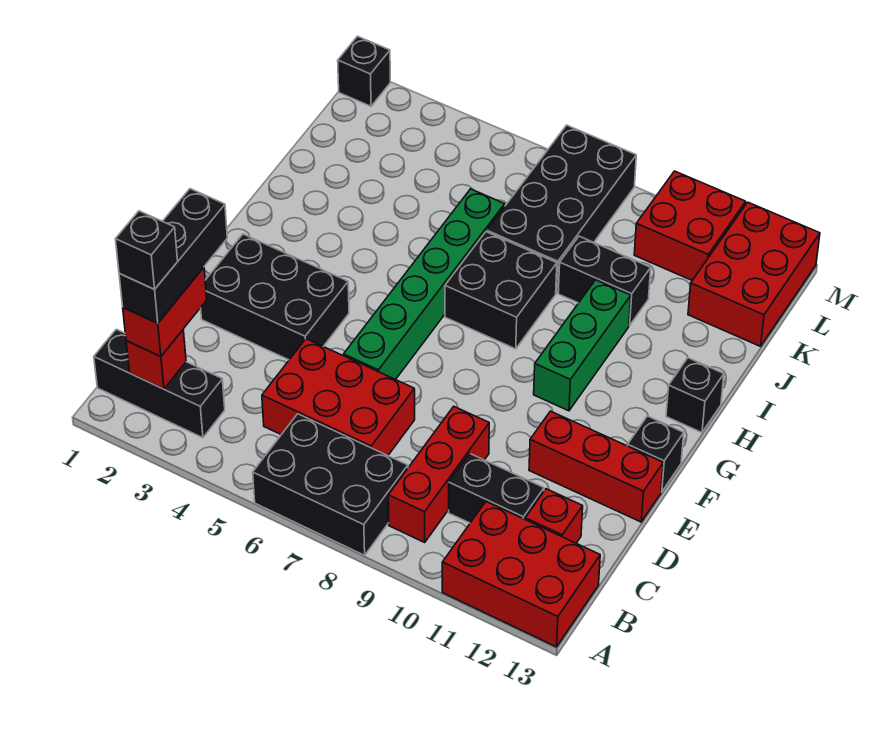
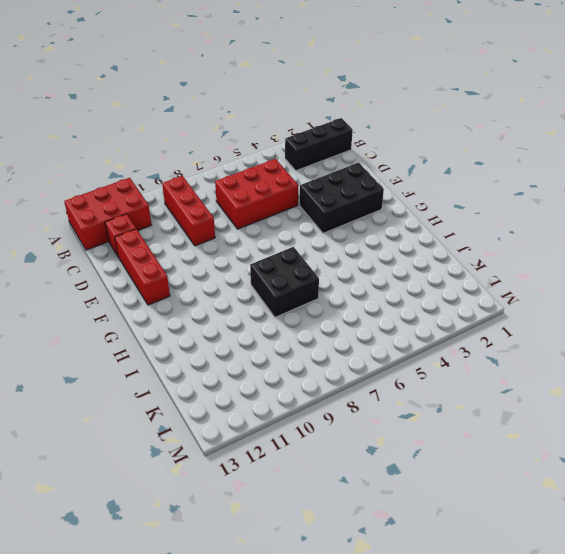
red 1x3 brick [115,229,170,305] -> red 1x3 brick turned to [529,411,663,522]
none -> black 2x3 brick [253,414,408,555]
none -> black 1x2 brick [449,453,544,523]
none -> green 1x6 brick [344,189,505,380]

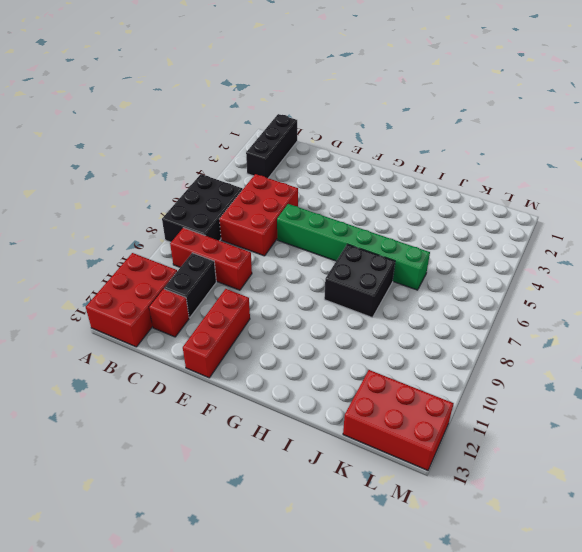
none -> black 2x3 brick [201,234,349,360]
none -> black 1x1 brick [628,416,684,492]
none -> green 1x3 brick [534,280,631,411]

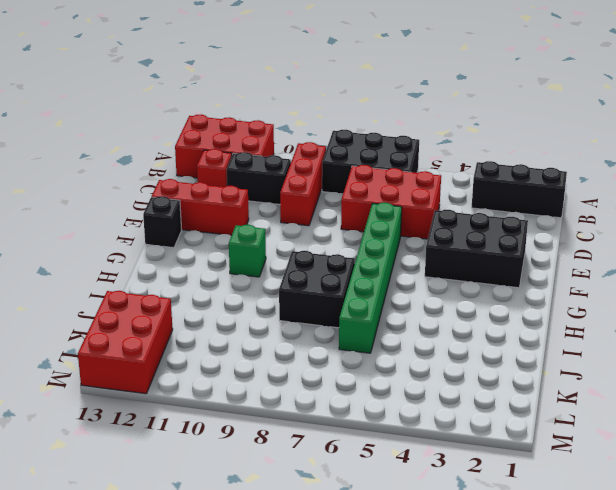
green 1x1 brick [229,225,266,277] -> green 1x3 brick [534,280,631,411]
none -> black 1x1 brick [666,358,724,433]
none -> black 2x4 brick [487,125,636,293]
none -> black 1x2 brick [558,236,651,325]

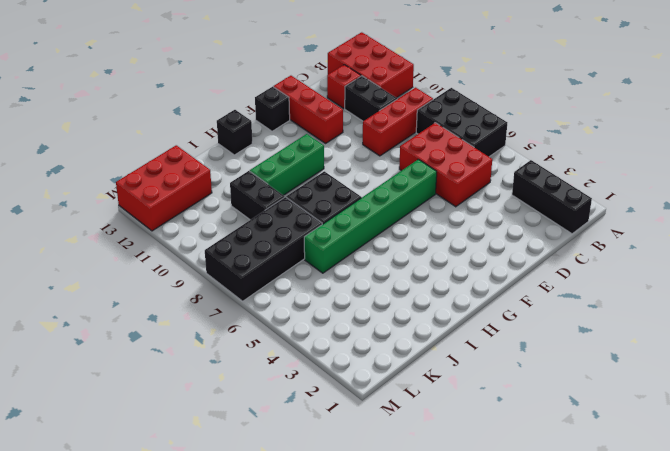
none -> black 2x3 brick [201,234,349,360]
none -> red 2x2 brick [634,171,746,280]
none -> black 1x1 brick [338,36,390,106]

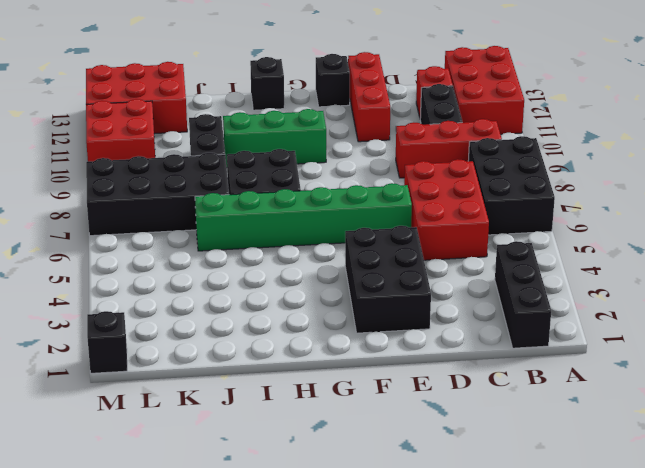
none -> red 1x1 brick [126,330,186,389]
none -> red 1x2 brick [123,267,207,357]
none -> black 1x3 brick [119,189,227,323]

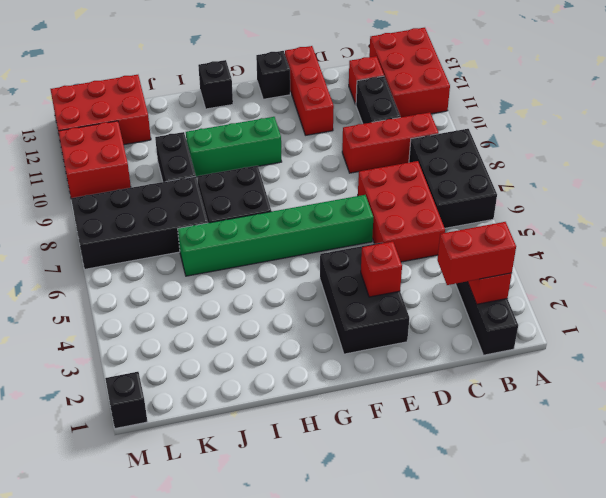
red 1x1 brick [361,242,402,297] -> none
none -> black 1x3 brick [119,189,227,323]
none -> black 1x1 brick [116,211,178,289]

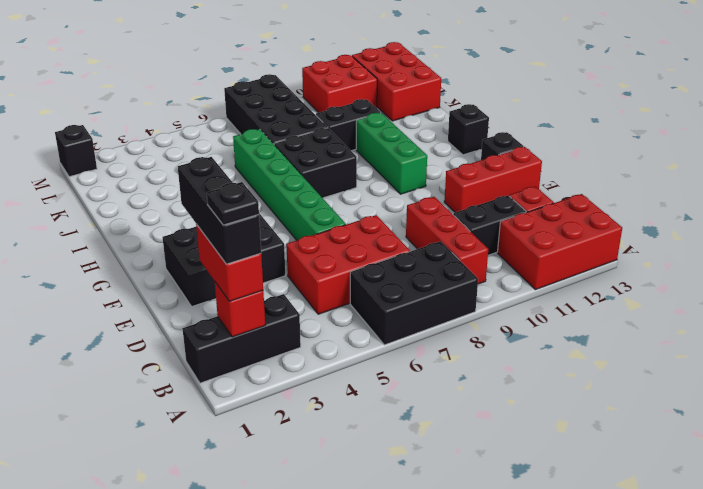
black 1x1 plate [207,182,259,225] -> black 1x1 brick [116,211,178,289]

